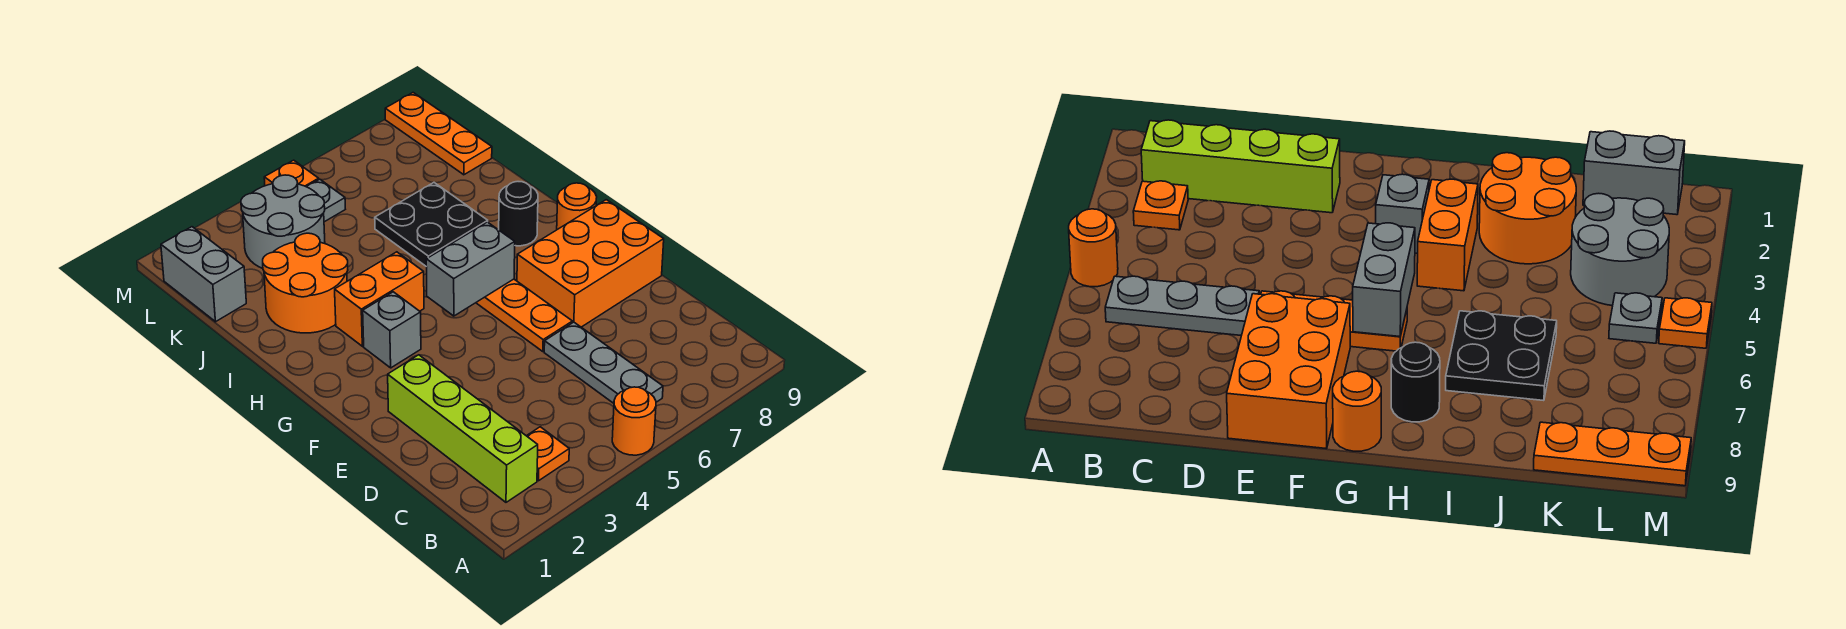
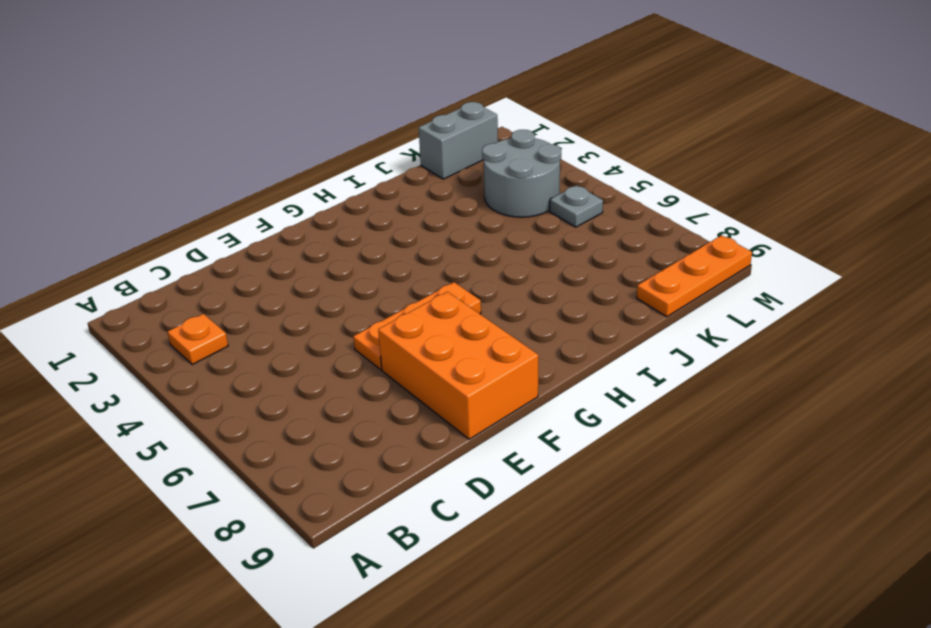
none -> orange 1x1 round brick [612,387,656,455]
none -> lime 1x4 brick [388,355,538,502]
none -> grey 1x3 plate [544,322,663,403]

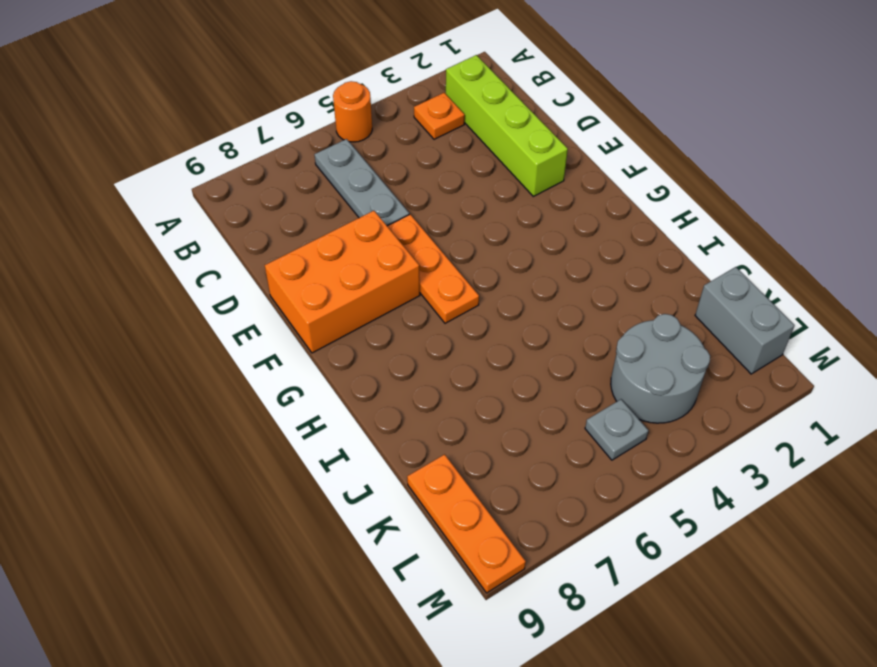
none -> grey 1x1 brick [363,292,421,368]
none -> orange 1x1 round brick [557,183,597,230]
none -> orange 1x2 brick [335,252,424,346]

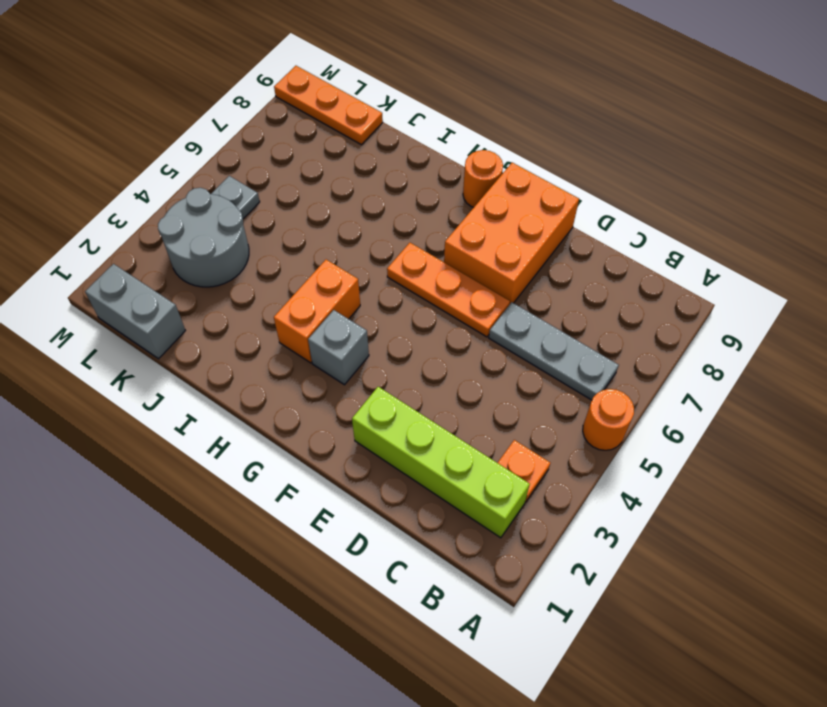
none -> black 1x1 round brick [499,182,538,246]
none -> orange 2x2 round brick [263,233,348,333]
none -> black 2x2 plate [375,183,488,266]

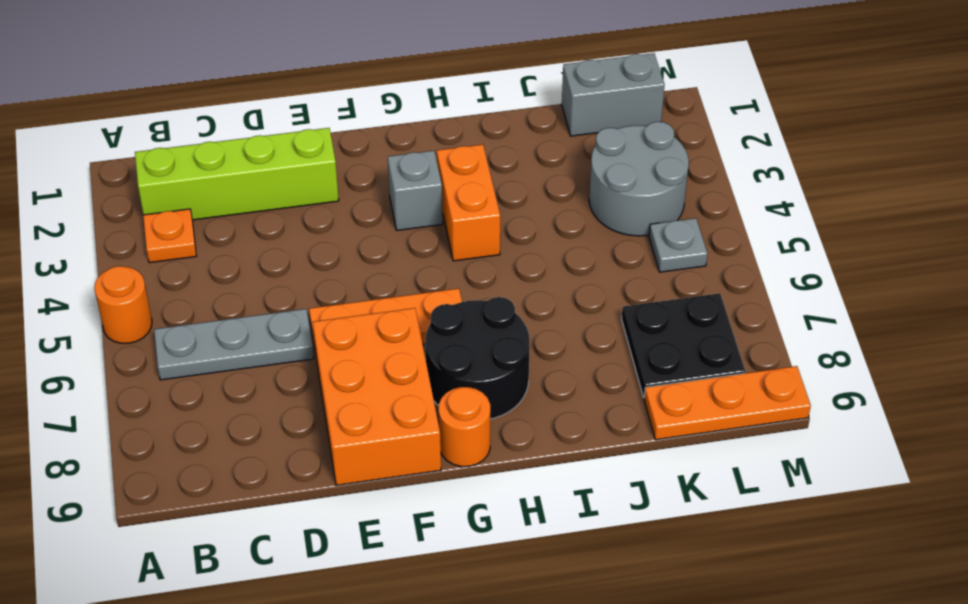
black 2x2 round brick [425,297,530,419] -> black 1x1 round brick [499,182,538,246]
black 2x2 plate [622,293,745,397] -> black 2x2 plate moved to [375,183,488,266]
none -> orange 2x2 round brick [263,233,348,333]
none -> orange 1x1 plate [264,160,319,187]
none -> grey 1x2 brick [426,222,515,316]

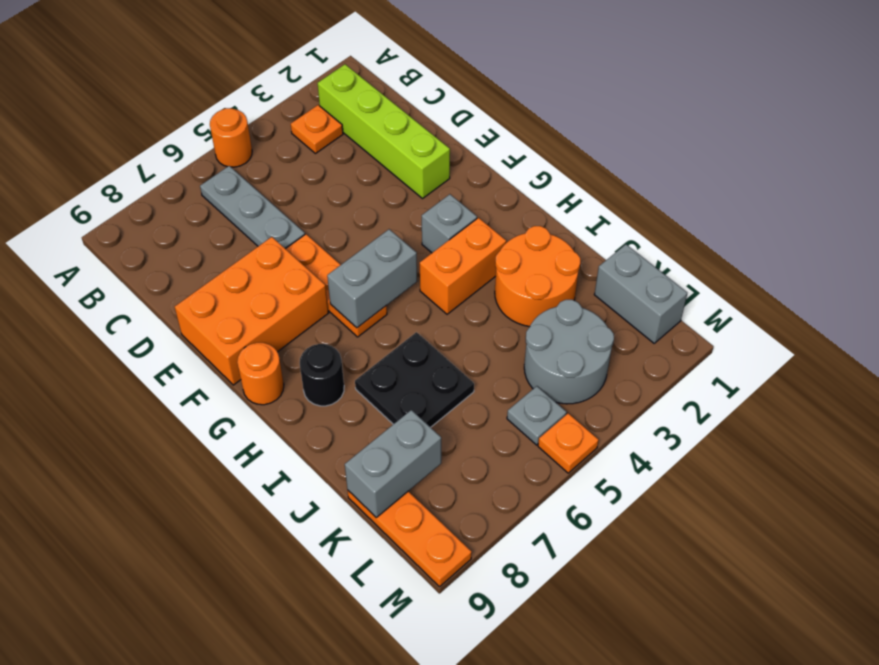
grey 1x2 brick [345,410,441,518] -> none

